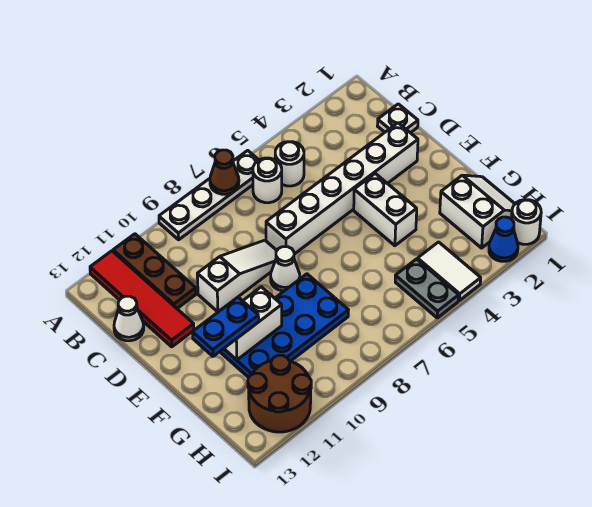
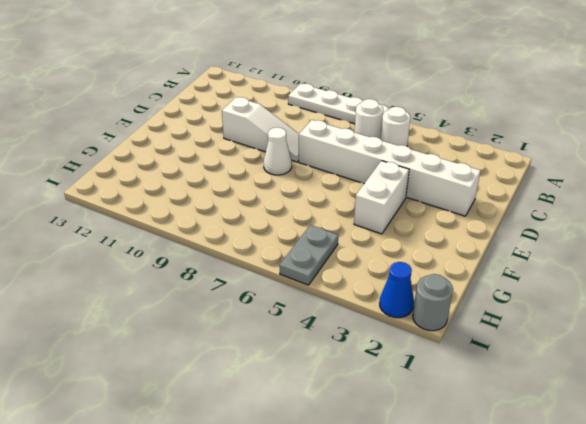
grey 1x1 round brick [413,274,453,331] -> white 1x1 round brick [511,200,541,244]
none -> brown 1x3 plate [113,234,196,308]
none -> red 1x4 tile [90,251,194,347]
none -> white 1x1 plate [378,104,418,133]

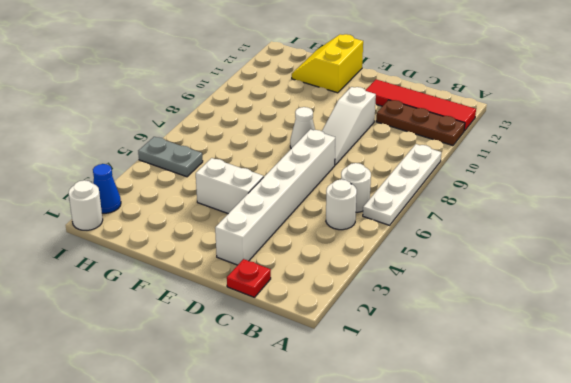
red 1x1 plate [227,259,271,297] -> white 1x1 plate [378,104,418,133]
yellow 2x2 slope [292,34,363,93] -> none
none -> white 1x1 cone [114,296,144,341]
none -> blue 2x4 plate [220,274,348,377]
none -> white 2x2 slope [440,175,515,248]

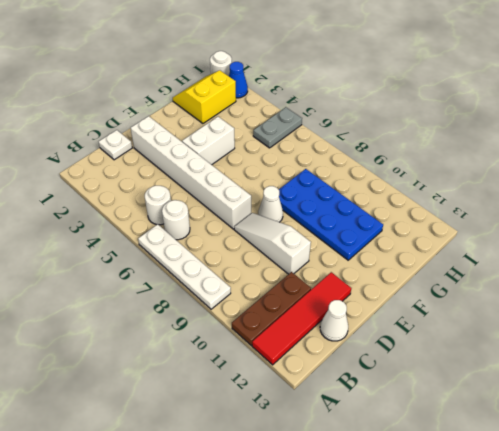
yellow 2x2 slope [173,70,236,123] -> white 2x2 slope [440,175,515,248]
none -> white 1x2 tile [418,242,481,300]
none -> brown 2x2 round brick [248,355,311,432]
none -> brown 1x1 cone [210,150,239,194]

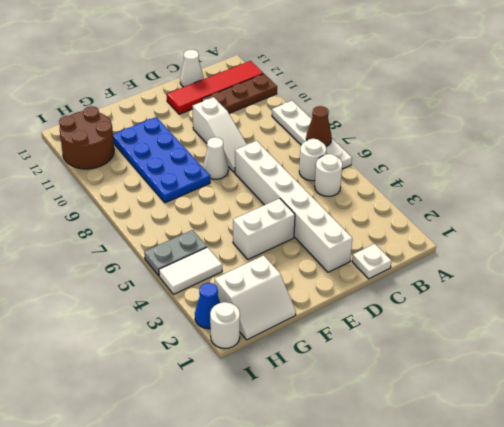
none -> white 1x2 brick [224,287,282,360]
none -> blue 1x2 plate [193,297,259,356]

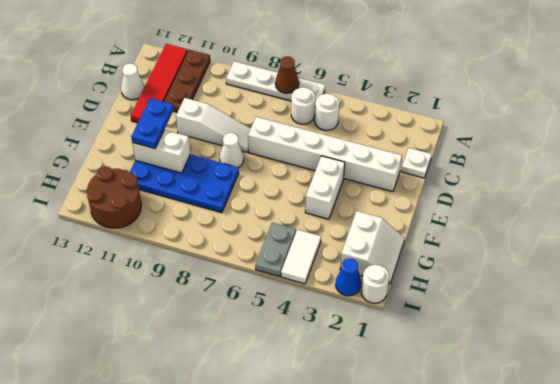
blue 1x2 plate [131,98,174,148] -> blue 1x2 plate turned to [193,297,259,356]

